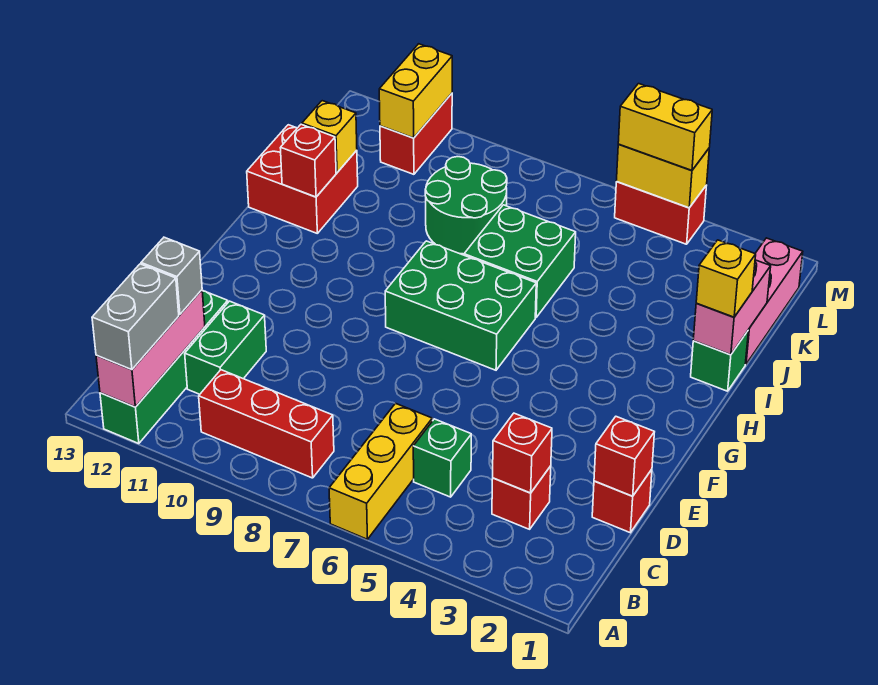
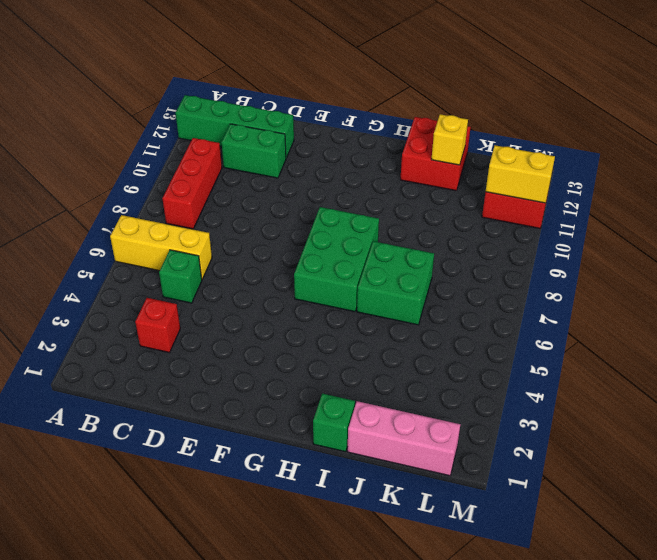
none -> red 1x1 brick [592,469,652,533]
none -> green 2x2 round brick [425,157,507,254]
none -> red 1x2 brick [615,182,707,244]

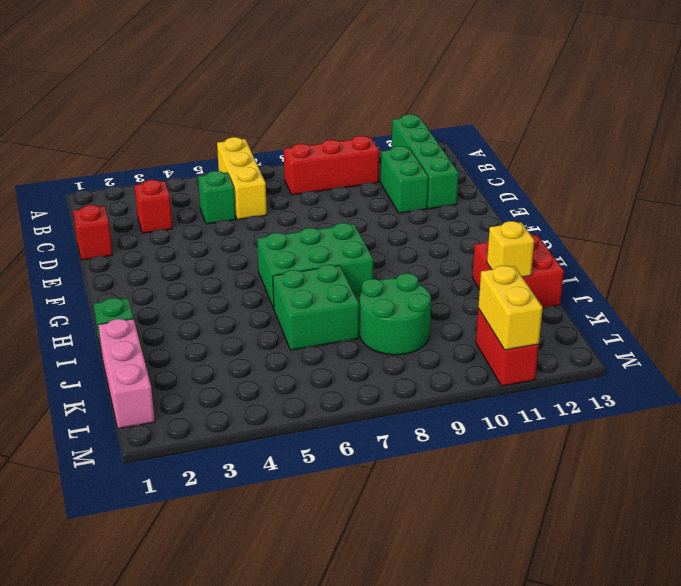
none -> red 1x2 brick [615,182,707,244]
none -> pink 1x3 brick [96,290,205,407]
none -> red 1x1 brick [493,413,552,493]

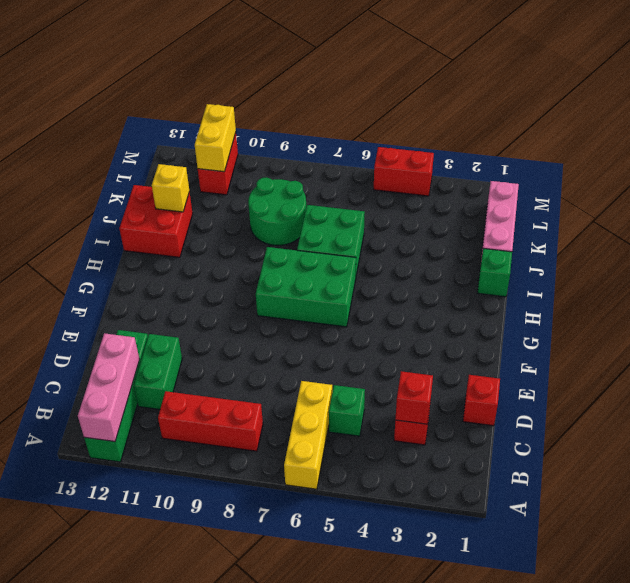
none -> red 1x1 brick [594,417,654,496]
none -> pink 1x2 brick [693,260,771,355]
none -> red 1x1 brick [280,124,336,197]

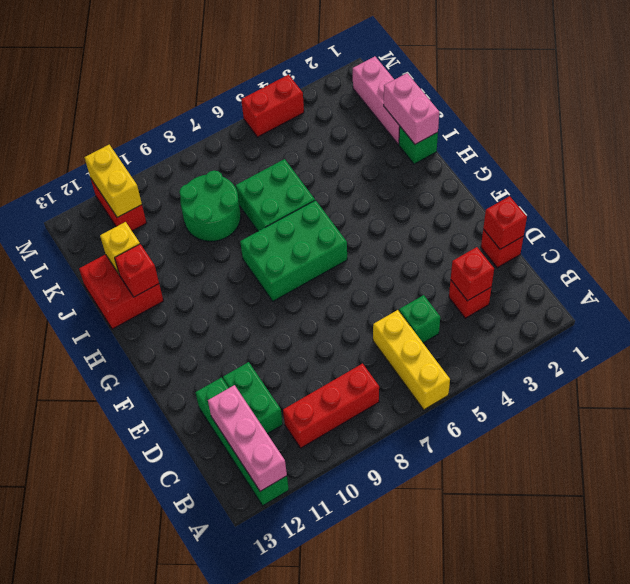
none -> yellow 1x2 brick [616,144,709,208]
none -> grey 1x2 brick [92,264,179,370]
none -> grey 1x1 brick [141,237,202,314]

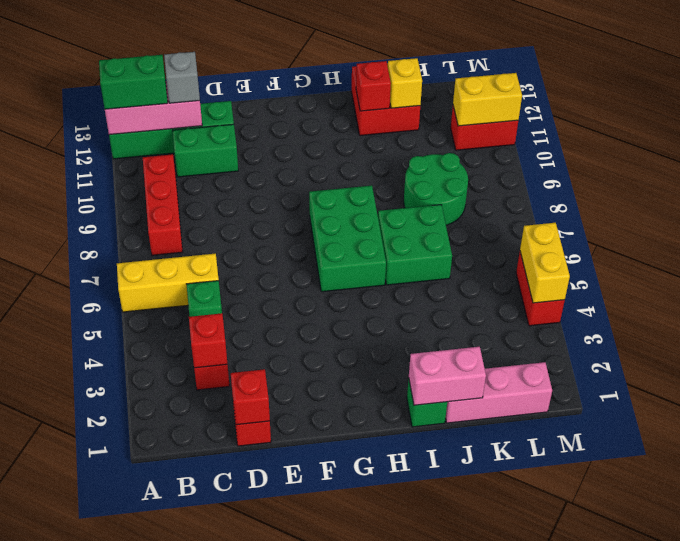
green 1x2 brick [99,55,168,109] -> grey 1x2 brick [92,264,179,370]
none -> yellow 1x1 brick [696,240,756,317]
none -> yellow 1x2 brick [618,84,712,171]

